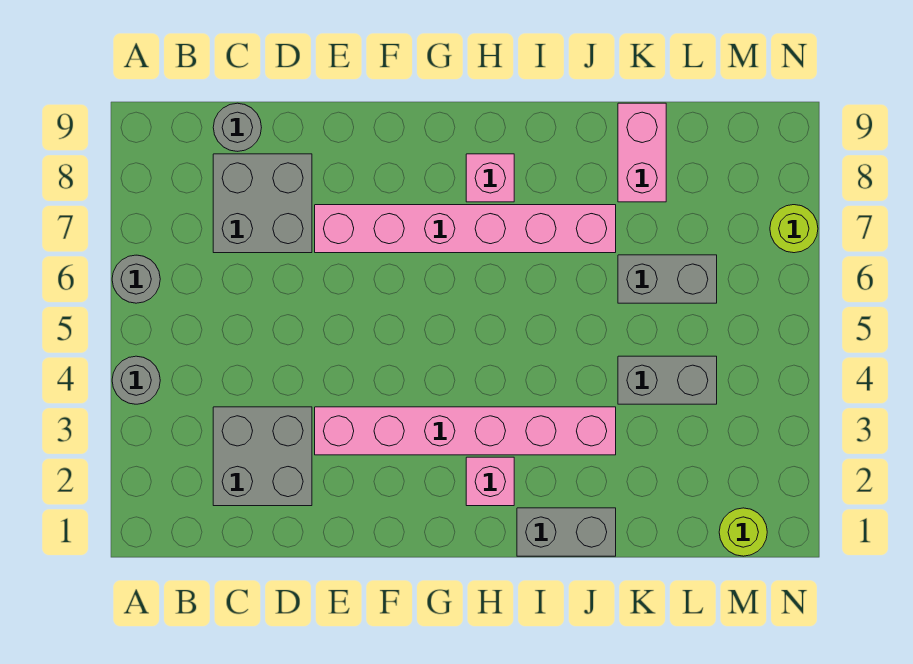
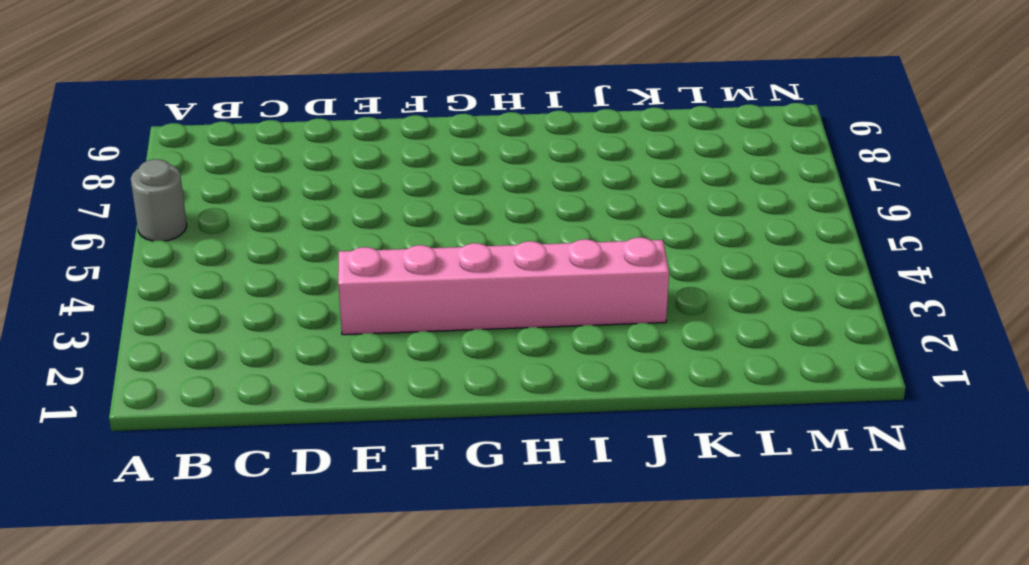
none -> grey 1x1 round brick [112,356,160,404]
none -> grey 2x2 brick [213,407,312,506]
none -> grey 2x2 brick [213,154,312,253]

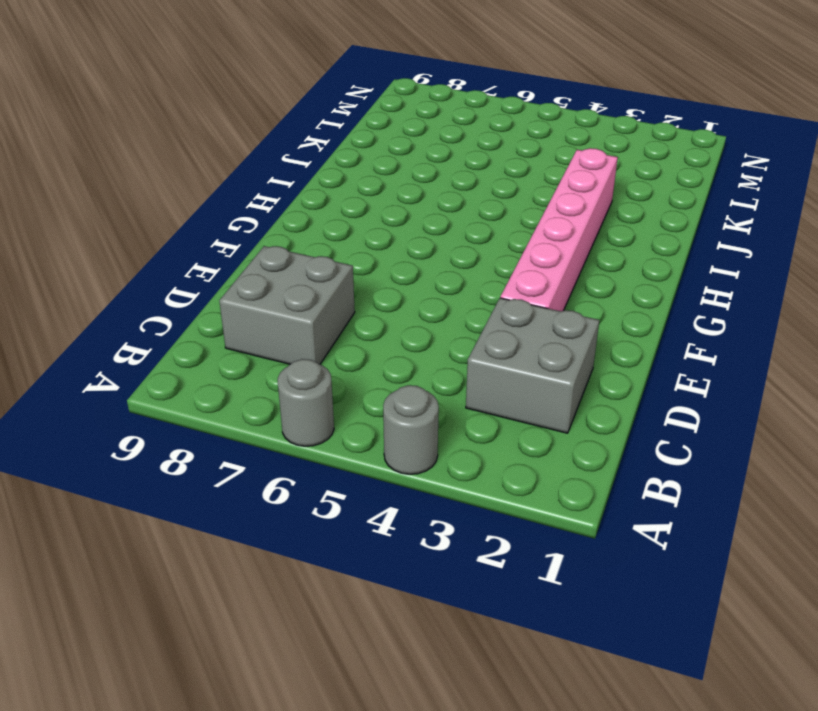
none -> grey 1x1 round brick [213,103,261,151]
none -> pink 1x6 brick [315,205,616,253]
none -> pink 1x1 brick [466,457,514,506]

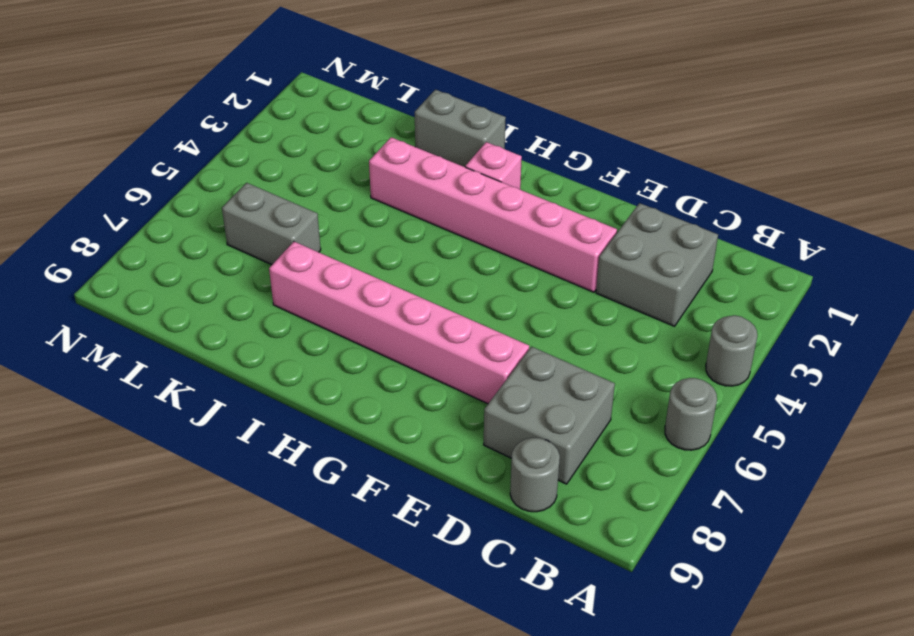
none -> pink 1x1 brick [466,154,514,202]
none -> grey 1x2 brick [618,356,717,404]
none -> pink 1x2 brick [618,103,666,202]

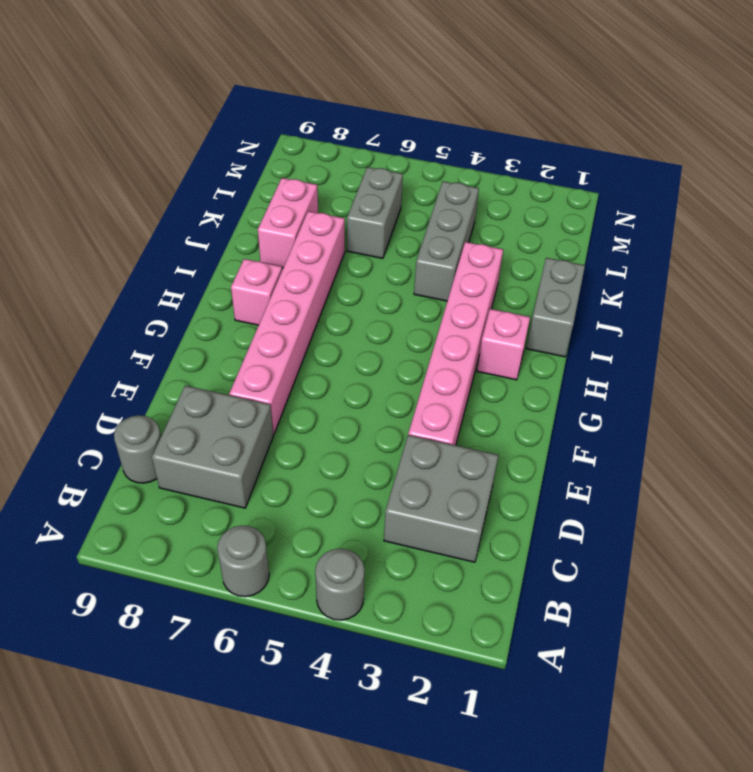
grey 1x3 brick [414,181,479,301] -> grey 1x2 brick [618,356,717,404]
pink 1x2 brick [258,178,318,268] -> pink 1x2 brick turned to [618,103,666,202]
none -> lime 1x1 round brick [719,508,767,556]
none -> lime 1x1 round brick [770,205,818,253]

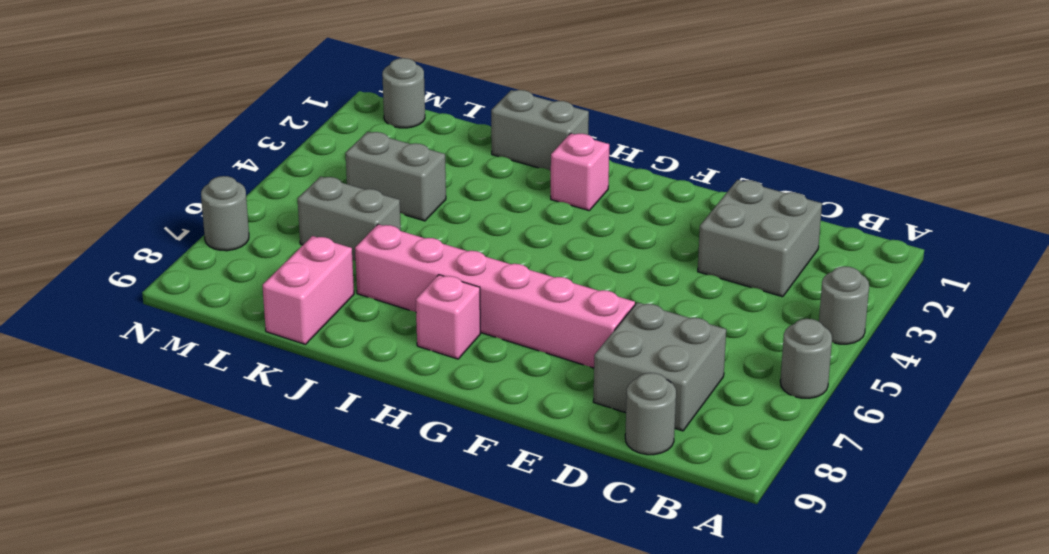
grey 1x1 round brick [382,58,425,128] -> lime 1x1 round brick [719,508,767,556]
grey 1x1 round brick [201,176,249,251] -> lime 1x1 round brick [770,205,818,253]
none -> pink 1x6 brick [315,407,616,455]

